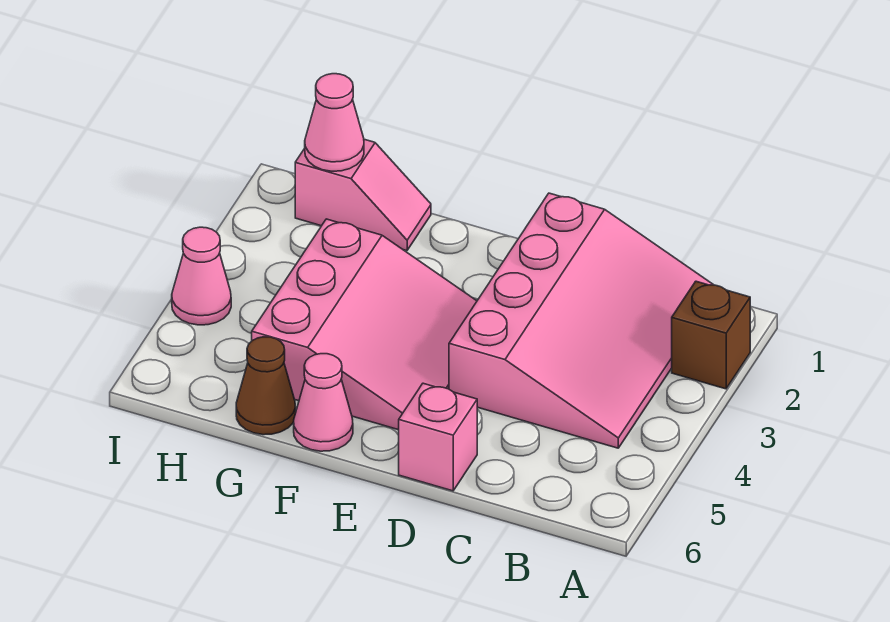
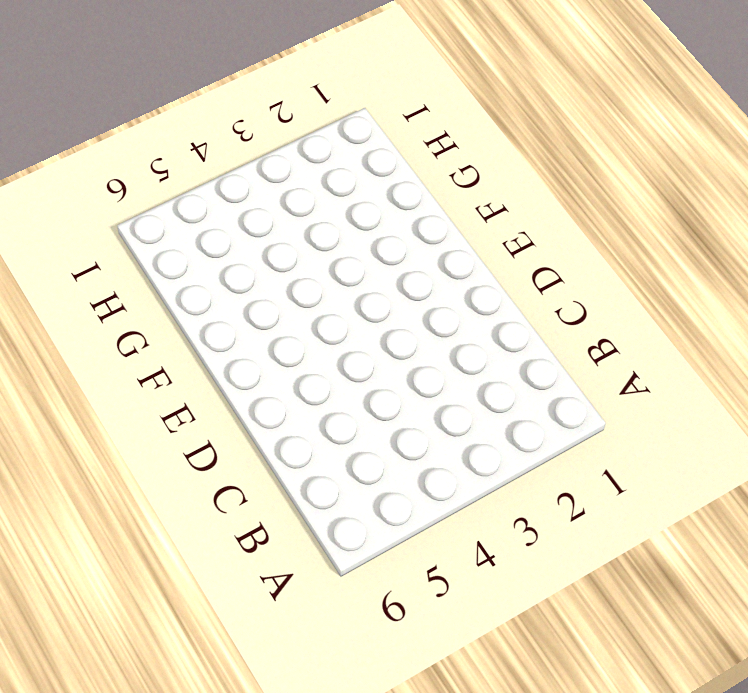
none -> brown 1x1 brick [672,281,750,389]
none -> pink 3x4 slope [449,193,713,448]

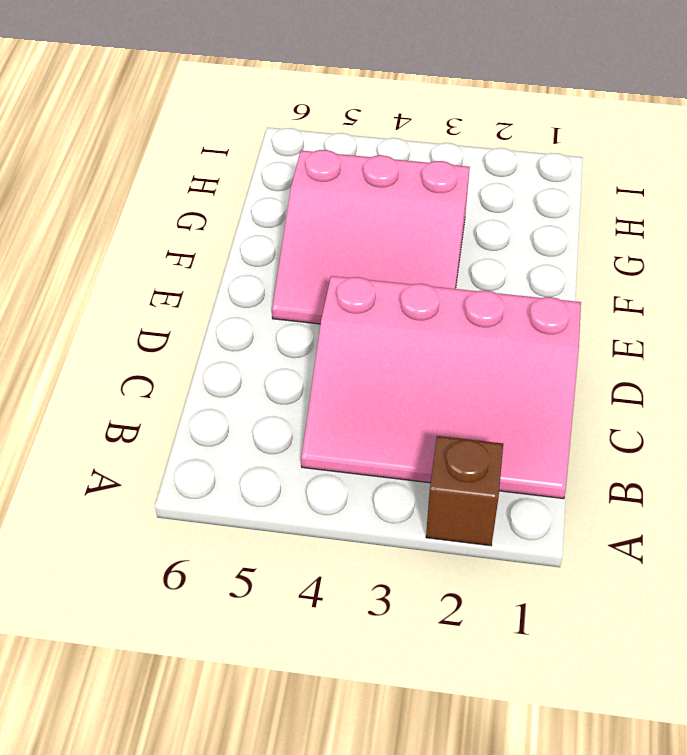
none -> pink 1x1 brick [399,383,477,491]
none -> pink 1x1 cone [294,354,353,451]

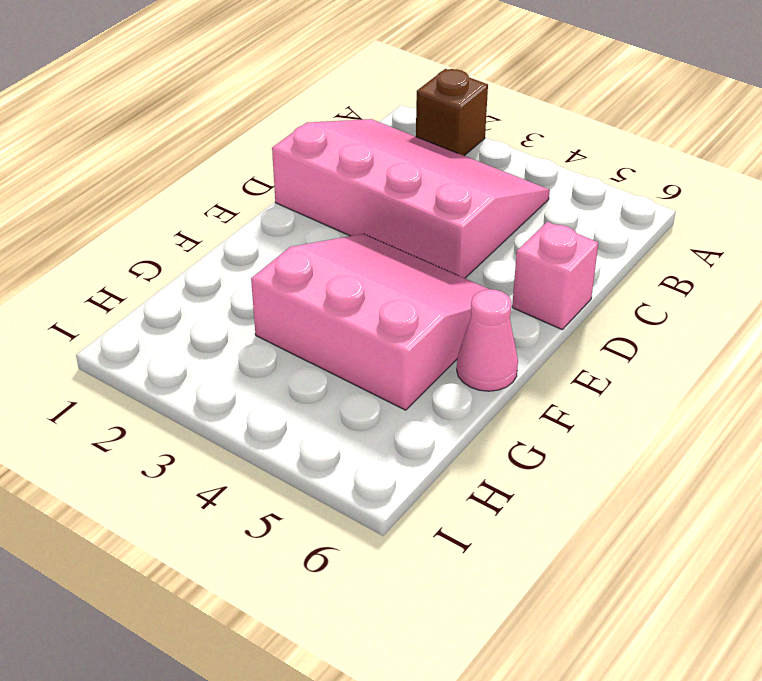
none -> pink 1x2 slope [295,139,431,251]
none -> brown 1x1 cone [236,337,296,435]

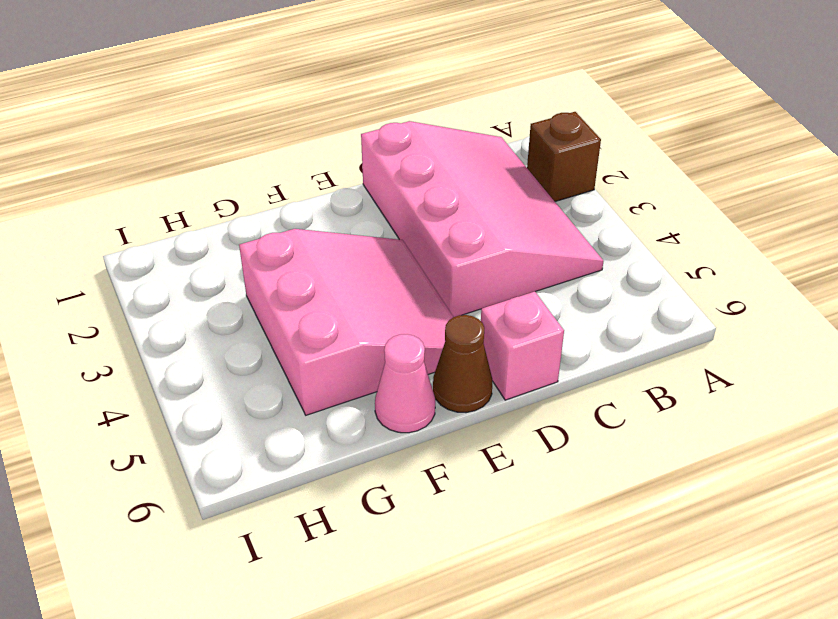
brown 1x1 cone [433,315,492,413] -> brown 1x1 cone moved to [236,337,296,435]
none -> pink 1x2 slope [295,139,431,251]
none -> pink 1x1 cone [172,227,231,325]

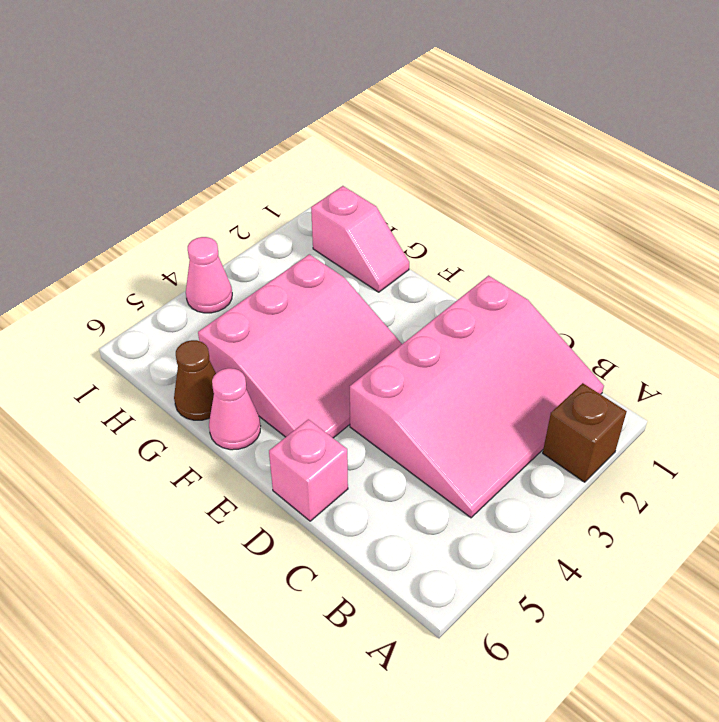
none -> pink 1x1 cone [305,74,364,171]

